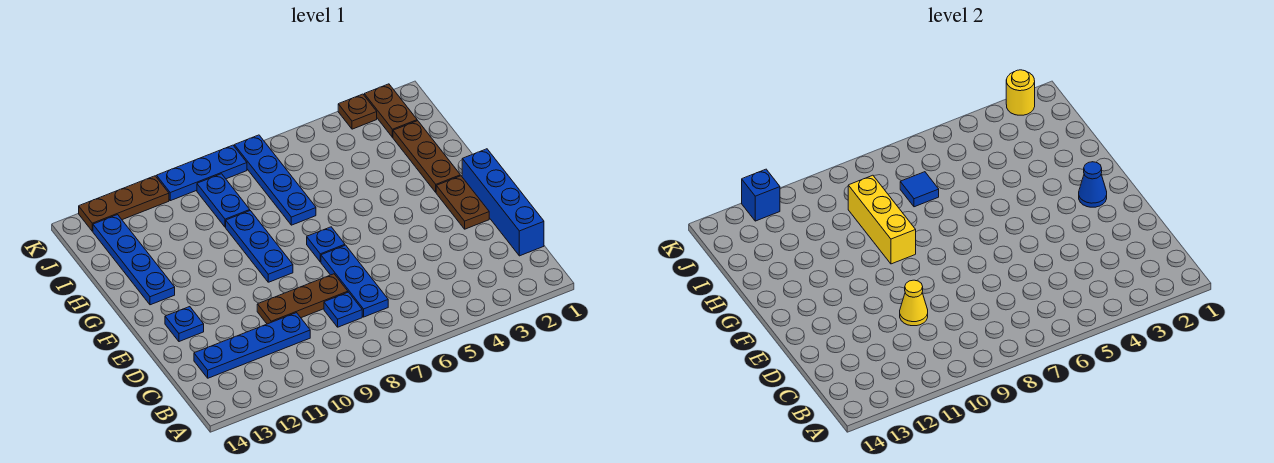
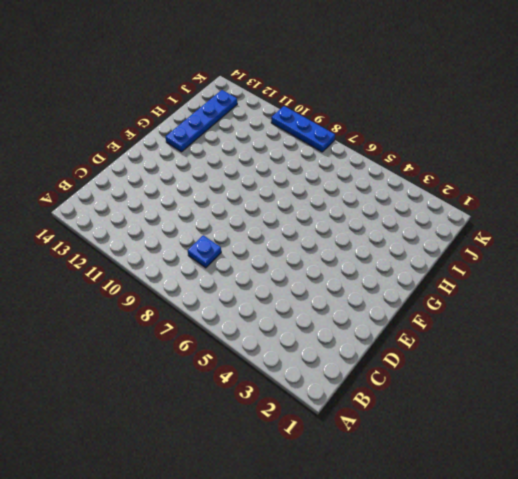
none -> blue 1x4 brick [462,149,544,256]
none -> blue 1x3 plate [321,245,388,317]
none -> blue 1x4 plate [194,313,310,378]

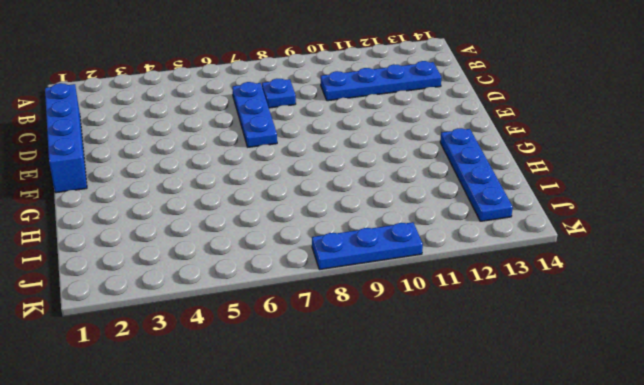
none -> brown 1x3 plate [257,274,348,324]
none -> brown 1x2 plate [436,176,489,229]
none -> blue 1x1 plate [165,307,204,342]

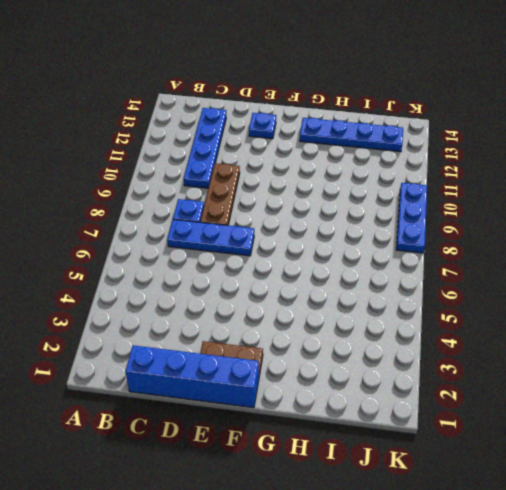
none -> blue 1x1 plate [307,227,345,262]
none -> blue 1x3 plate [226,211,293,282]
none -> brown 1x3 plate [393,121,460,192]

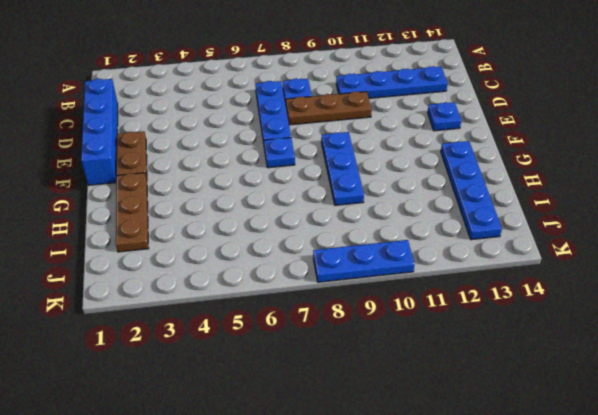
none -> blue 1x4 plate [234,135,316,225]
none -> blue 1x2 plate [197,174,250,227]
none -> brown 1x2 plate [364,84,417,137]

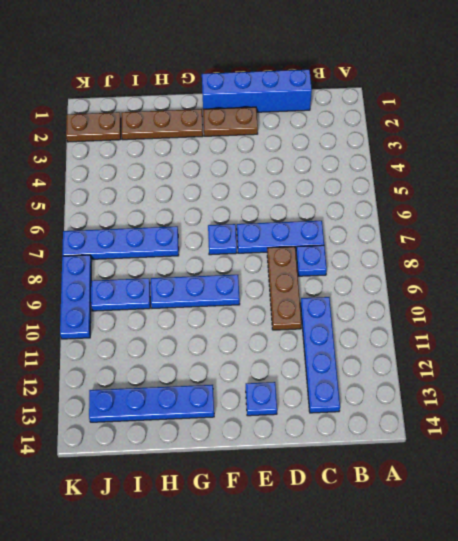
none -> brown 1x1 plate [338,94,377,129]
none -> brown 1x3 plate [79,176,169,231]
none -> yellow 1x1 cone [900,280,928,326]

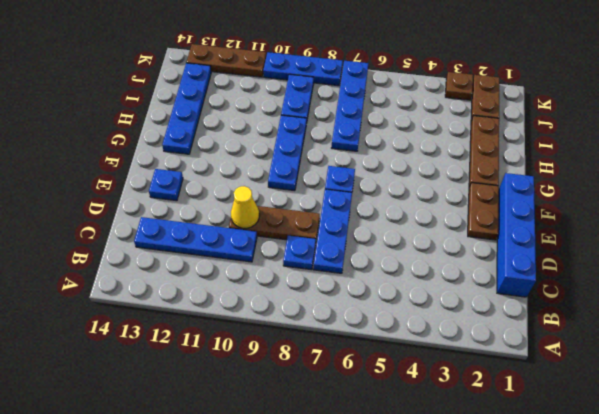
none -> blue 1x1 cone [1079,162,1107,207]
none -> yellow 1x3 brick [848,175,916,264]
none -> blue 1x1 tile [900,172,939,207]

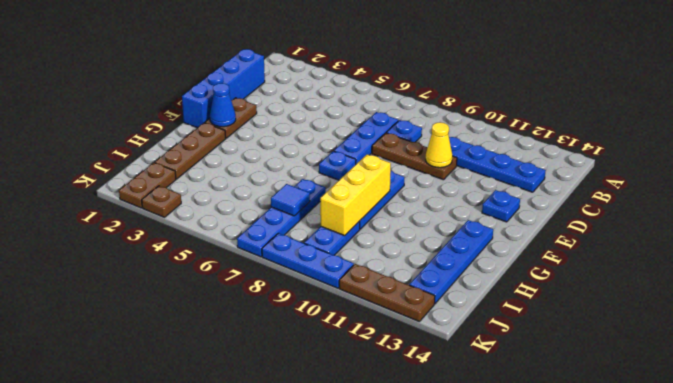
none -> yellow 1x1 round brick [1006,70,1035,115]
none -> blue 1x1 brick [742,169,780,221]

